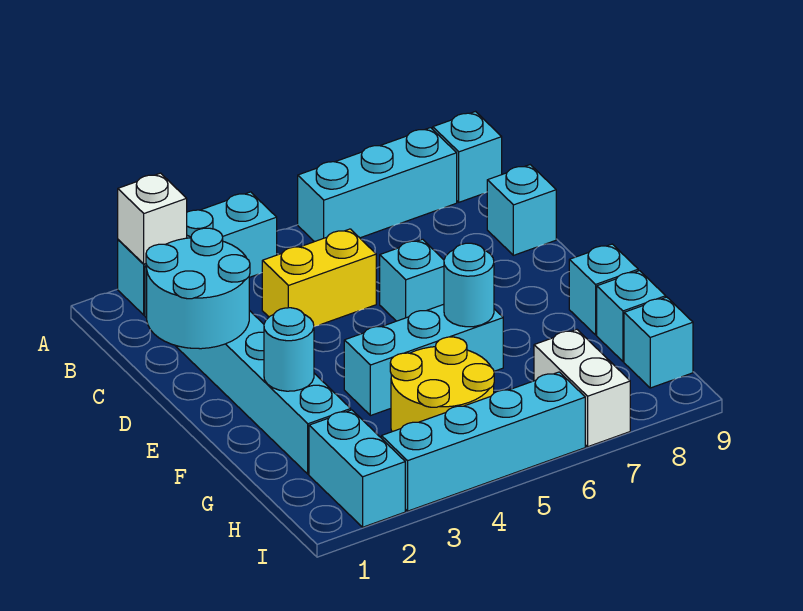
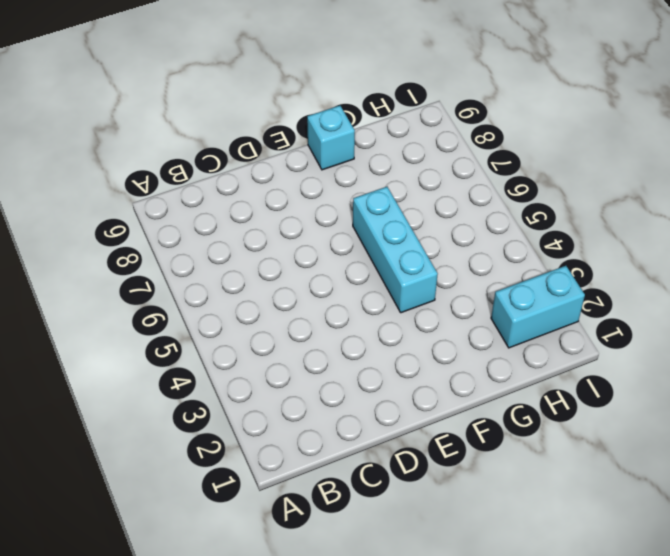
none -> cyan 1x3 brick [118,192,277,315]
none -> cyan 1x3 brick [298,128,457,242]
none -> cyan 1x1 brick [433,112,502,202]

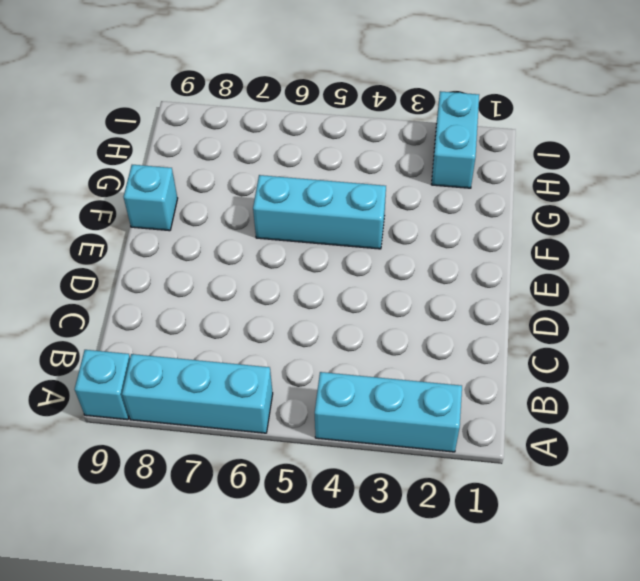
none -> cyan 1x6 brick [145,266,351,474]
none -> yellow 1x2 brick [262,229,376,327]
none -> cyan 1x1 brick [487,165,556,255]

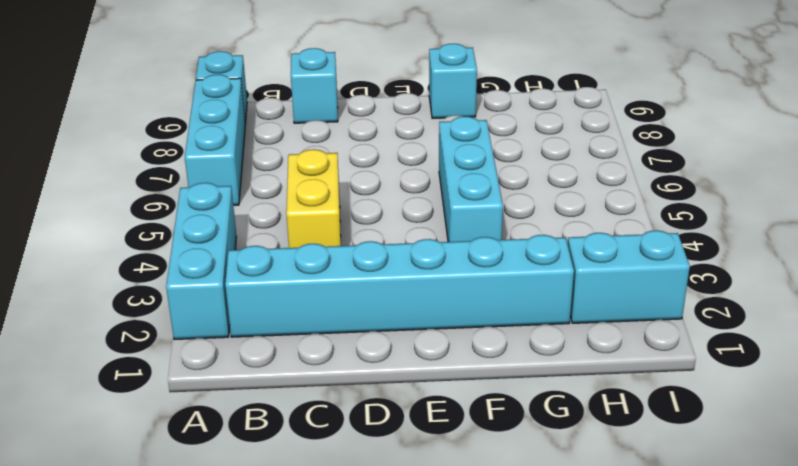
none -> cyan 1x1 brick [380,239,444,321]
none -> yellow 2x2 round brick [390,337,494,432]
none -> cyan 1x1 brick [597,271,666,361]

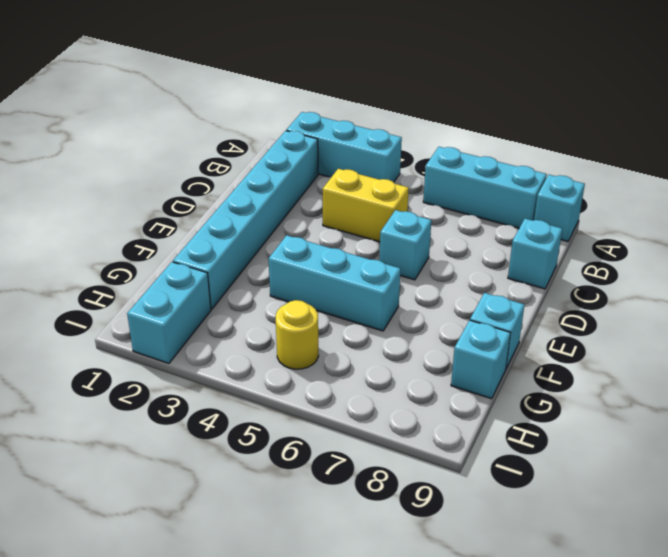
yellow 1x1 round brick [276,300,319,369] -> yellow 2x2 round brick [390,337,494,432]
none -> white 1x2 brick [534,329,630,447]
none -> cyan 1x1 brick [624,297,693,388]
none -> cyan 1x4 brick [381,372,585,511]

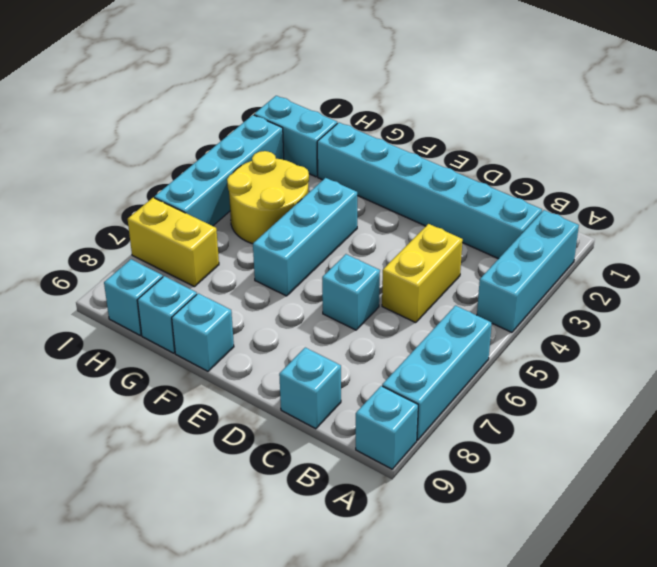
yellow 1x2 brick [128,198,219,287] -> white 1x2 brick [534,329,630,447]
none -> white 1x1 brick [118,173,187,264]
none -> cyan 2x2 round brick [146,228,250,349]
none -> cyan 1x1 round brick [264,308,314,391]

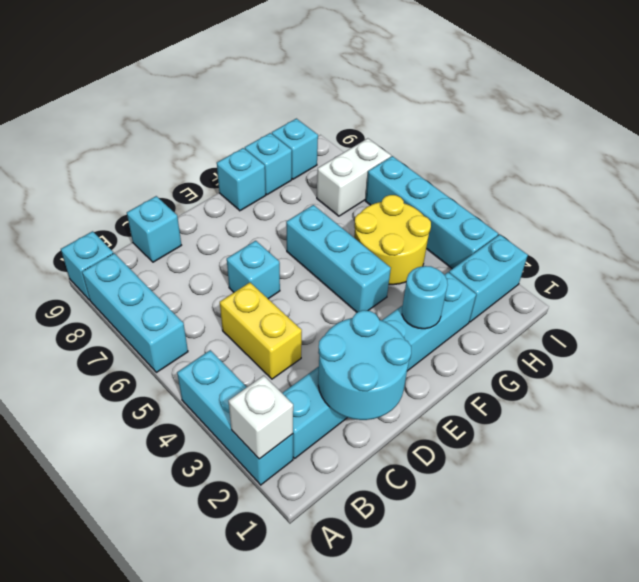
none -> cyan 1x1 round brick [444,243,494,327]

